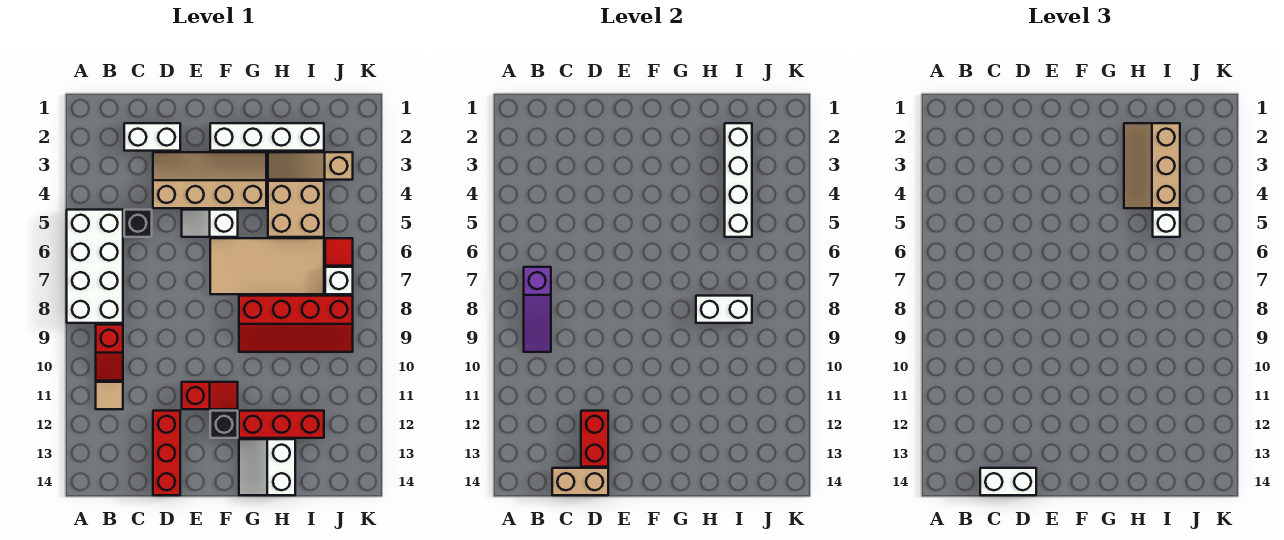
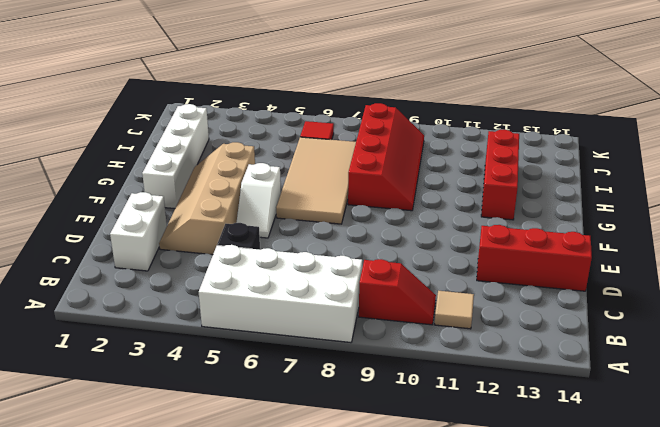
none -> red 1x2 slope [182,382,238,409]
none -> black 1x1 brick [210,411,238,438]
none -> white 2x2 slope [239,439,295,495]

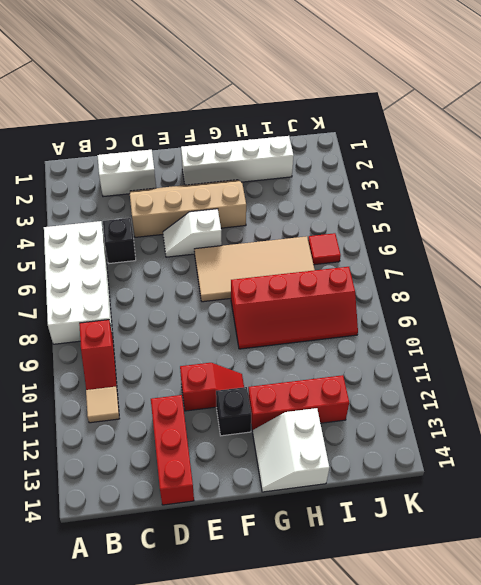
none -> tan 1x3 slope [268,152,353,180]
none -> tan 2x2 brick [268,181,324,237]
none -> white 1x1 brick [325,267,353,294]

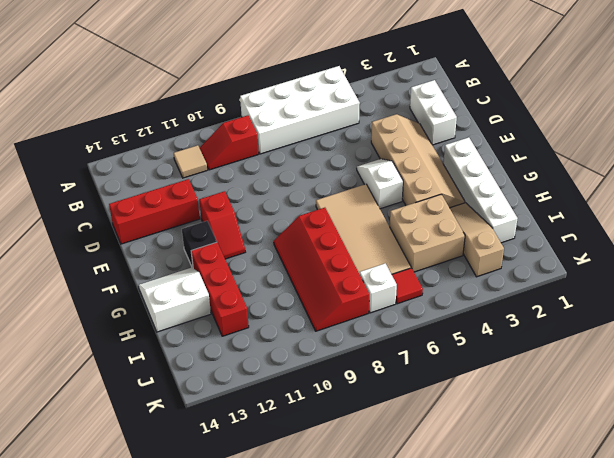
none -> black 1x1 brick [124,210,152,237]
none -> purple 1x3 slope [524,267,551,352]
none -> tan 1x2 brick [552,468,608,495]

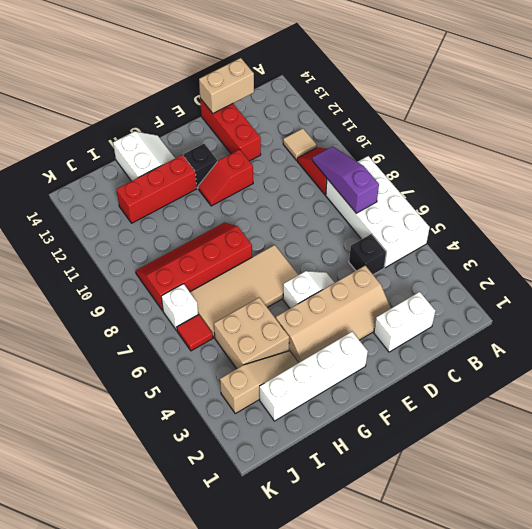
none -> red 1x2 brick [581,411,608,467]
none -> white 1x2 brick [696,296,752,323]
none -> white 1x4 brick [725,123,752,237]

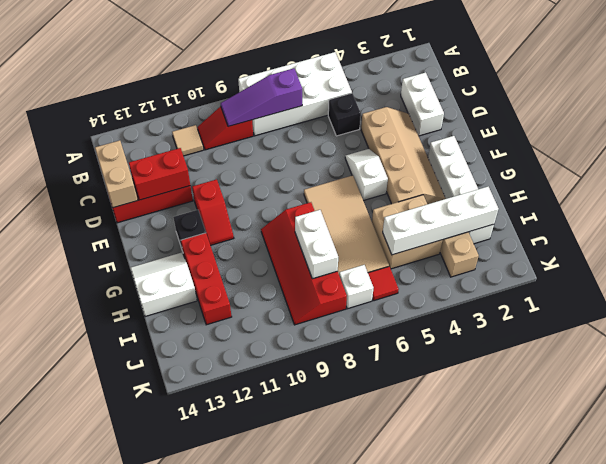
none -> white 1x2 brick [980,468,1036,495]
none -> tan 2x3 slope [1124,123,1180,208]
none -> white 1x1 brick [1153,210,1180,237]

